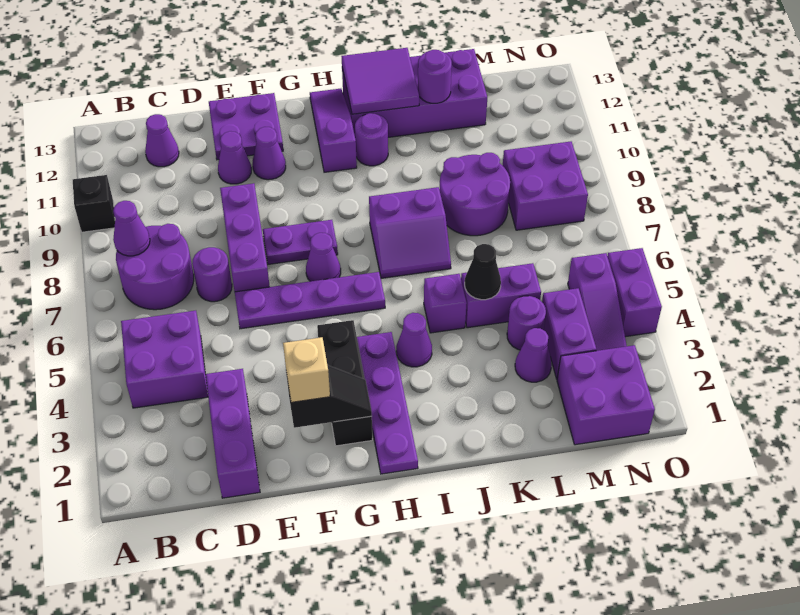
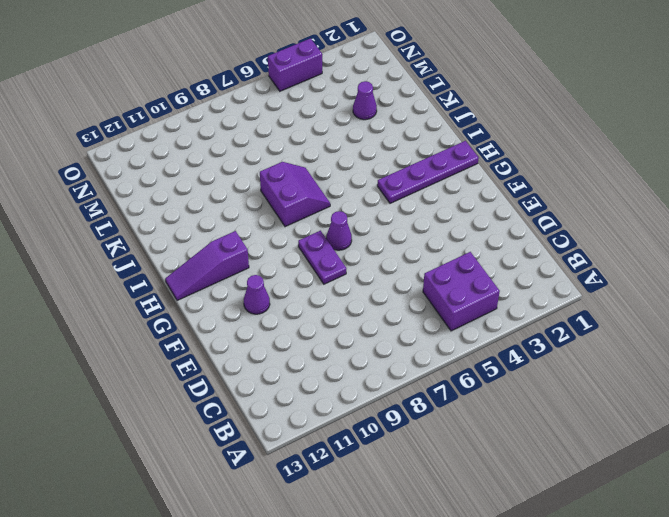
none -> black 1x1 brick [73,175,115,232]
none -> purple 2x2 round brick [116,224,194,310]
none -> purple 1x1 cone [145,114,179,167]
none -> purple 1x3 brick [206,369,260,498]

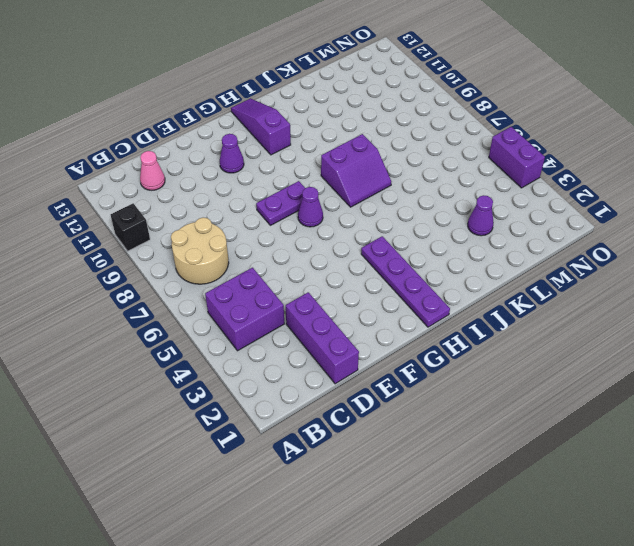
tan 2x2 round brick [171,218,229,284] -> purple 2x2 round brick [116,224,194,310]
pink 1x1 cone [140,151,165,190] -> purple 1x1 cone [145,114,179,167]
none -> purple 1x1 round brick [192,247,232,302]
none -> purple 1x4 plate [235,272,385,329]
none -> purple 1x3 brick [220,183,270,292]
none -> purple 1x1 cone [218,131,251,184]

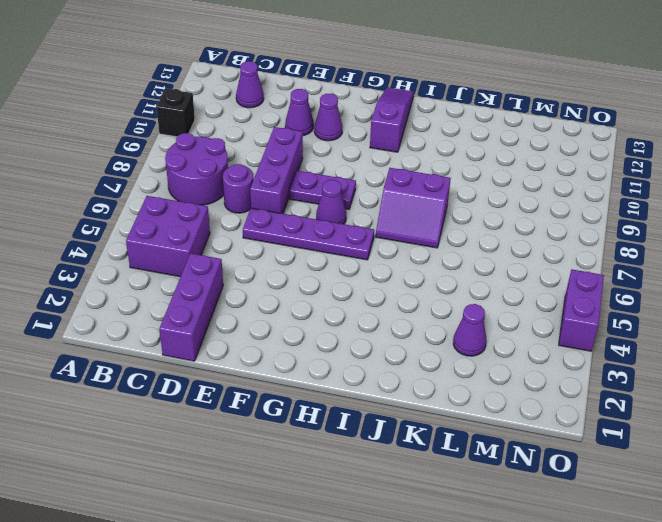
none -> purple 2x2 plate [209,93,283,160]
none -> black 1x3 brick [317,320,372,446]
none -> purple 1x4 plate [357,332,418,474]
none -> purple 1x1 cone [396,313,432,367]

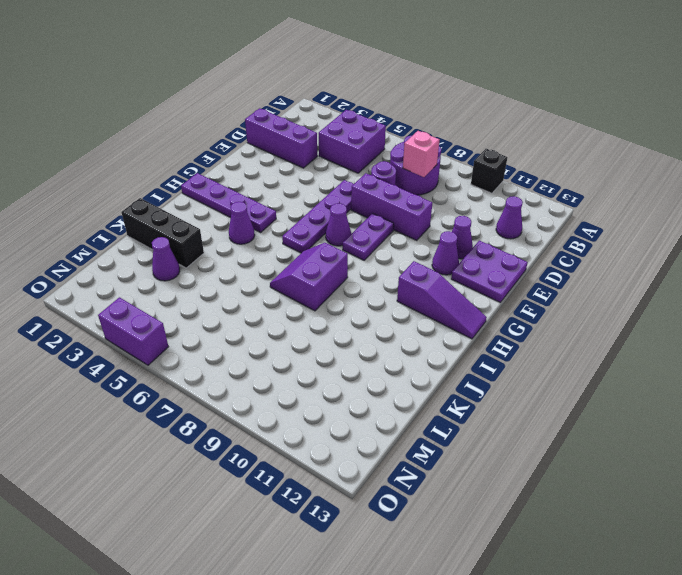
pink 1x1 brick [403,131,439,177] -> none
black 1x3 brick [121,198,204,268] -> black 1x3 brick moved to [317,320,372,446]
none -> purple 1x1 round brick [355,113,388,166]
none -> purple 2x4 brick [342,49,487,137]
none -> purple 1x1 brick [424,274,467,333]
none -> purple 1x2 brick [461,263,541,328]

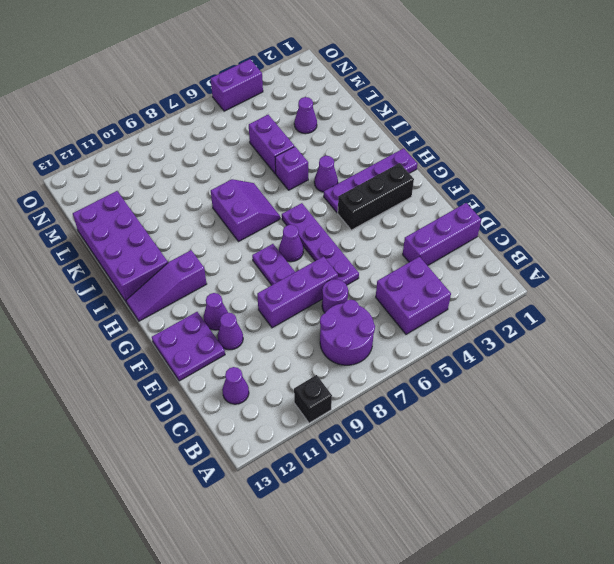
none -> purple 1x1 round brick [355,113,388,166]
none -> purple 2x2 round brick [439,153,510,236]
none -> purple 1x1 round brick [507,296,546,350]
none -> purple 2x2 brick [557,345,655,445]

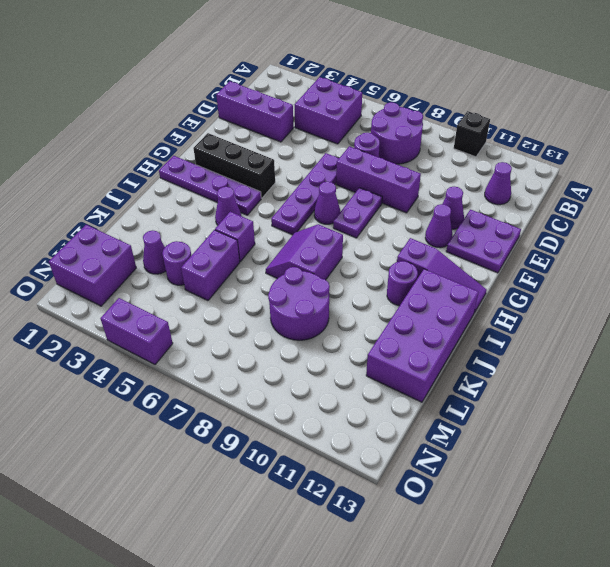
none -> purple 1x2 brick [542,288,596,379]
none -> purple 2x2 brick [503,142,588,230]
none -> purple 1x3 slope [568,253,627,351]
none -> purple 1x1 cone [113,201,150,256]

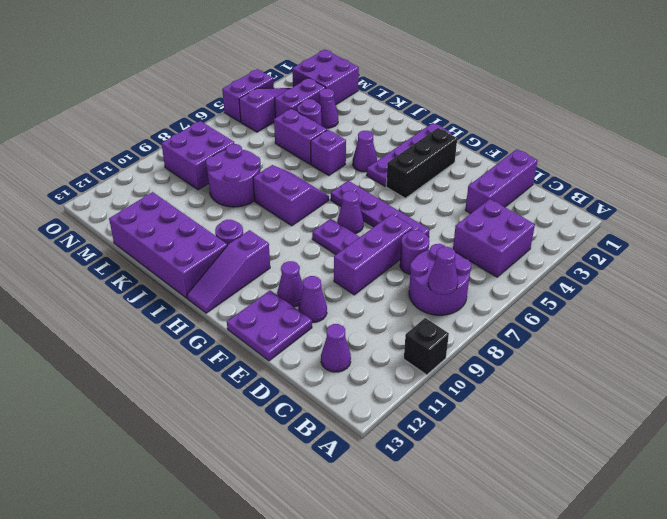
none -> black 1x2 slope [287,365,372,428]
none -> purple 2x2 tile [342,48,419,114]
none -> black 1x1 cone [465,244,501,300]
none -> purple 1x1 round brick [418,50,452,103]

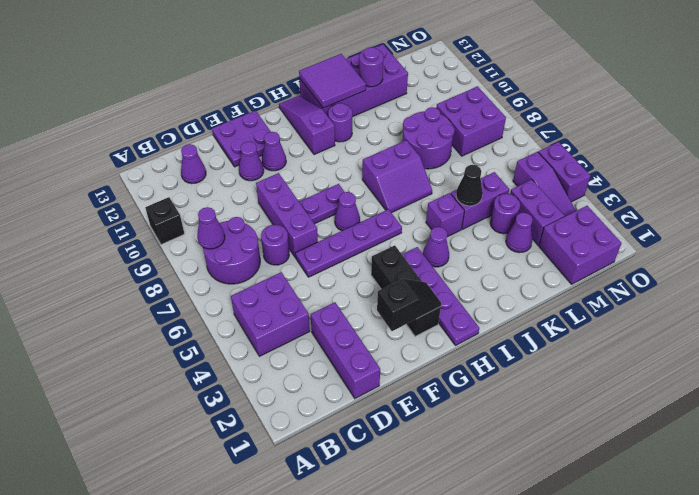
none -> tan 1x1 brick [283,337,330,402]

